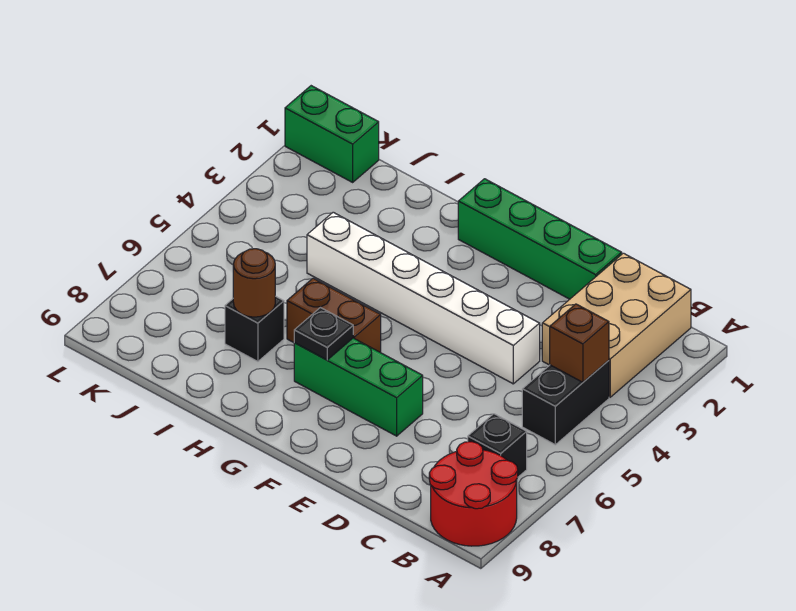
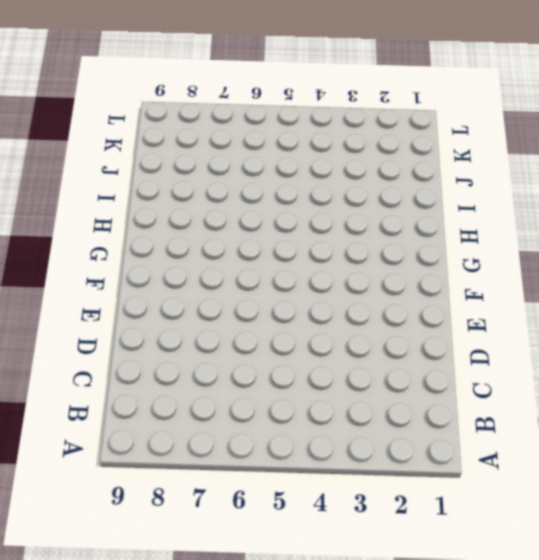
none -> red 2x2 round brick [429,442,518,546]
none -> tan 2x3 brick [542,253,691,397]
none -> black 1x2 brick [522,360,609,445]

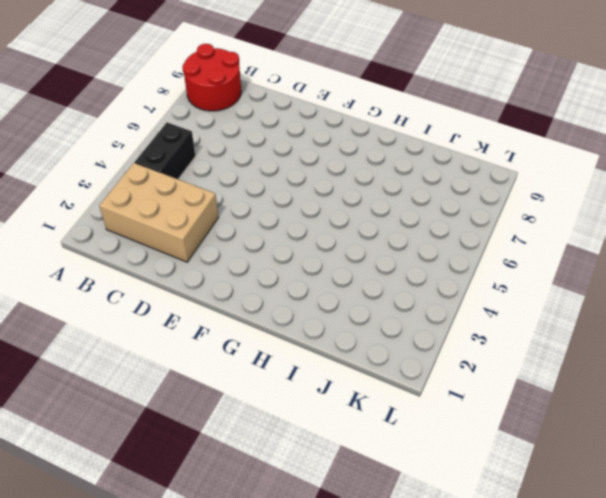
tan 2x3 brick [99,163,219,262] -> tan 2x3 brick turned to [542,253,691,397]
none -> black 1x1 brick [468,414,527,477]
none -> green 1x4 brick [458,179,622,299]
none -> white 1x6 brick [307,212,540,384]

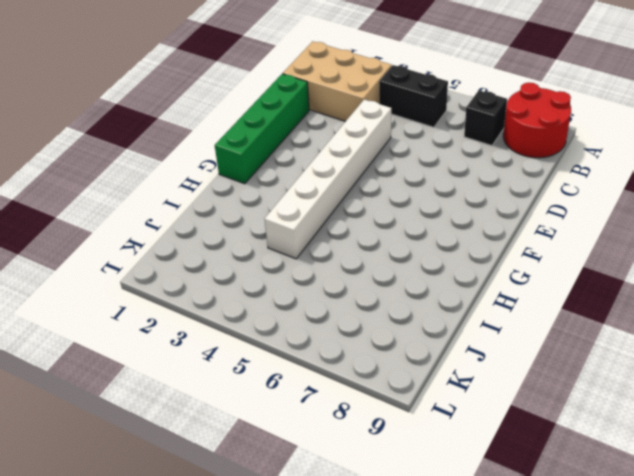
none -> green 1x3 brick [294,338,423,436]
none -> brown 1x2 brick [287,278,381,353]
none -> black 1x1 brick [225,296,284,361]

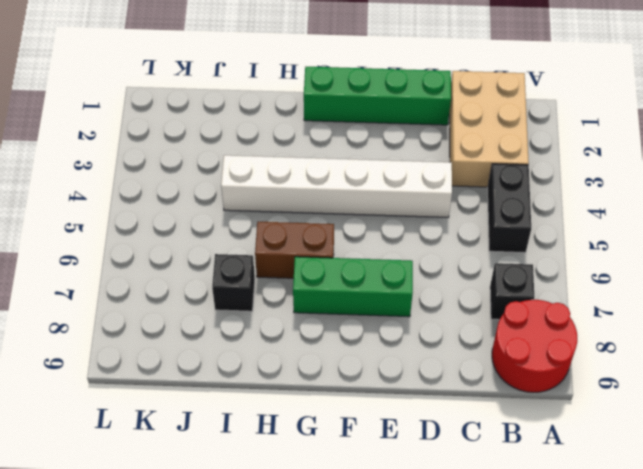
none -> green 1x2 brick [285,86,379,182]
none -> brown 1x1 brick [550,304,609,382]
none -> black 1x1 plate [294,308,353,360]

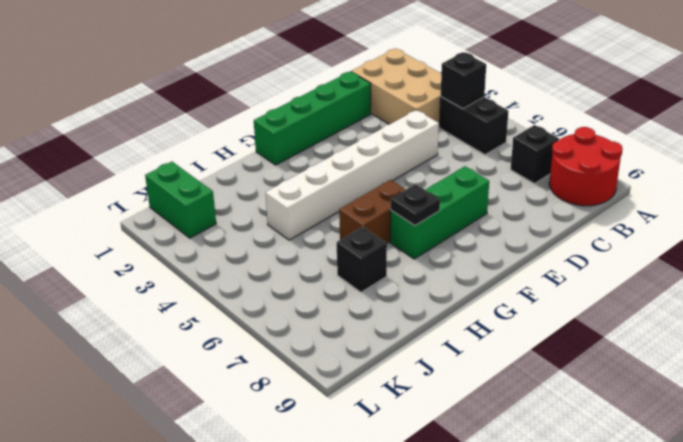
black 1x1 brick [441,52,486,109] -> brown 1x1 brick [550,304,609,382]
green 1x2 brick [145,162,216,238] -> green 1x2 brick turned to [285,86,379,182]
none -> brown 1x1 round brick [233,249,275,317]

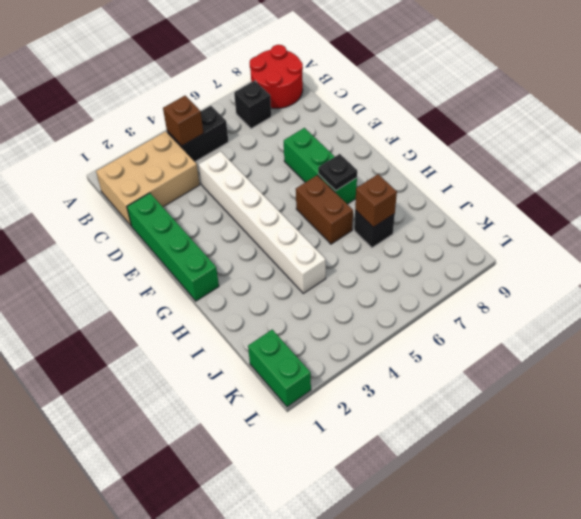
brown 1x1 brick [355,174,397,227] -> brown 1x1 round brick [233,249,275,317]

